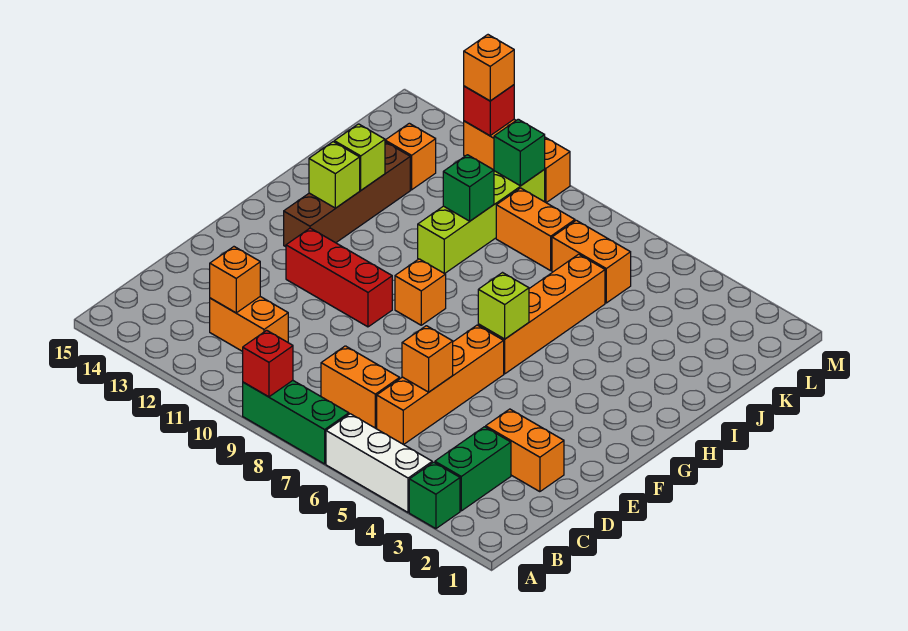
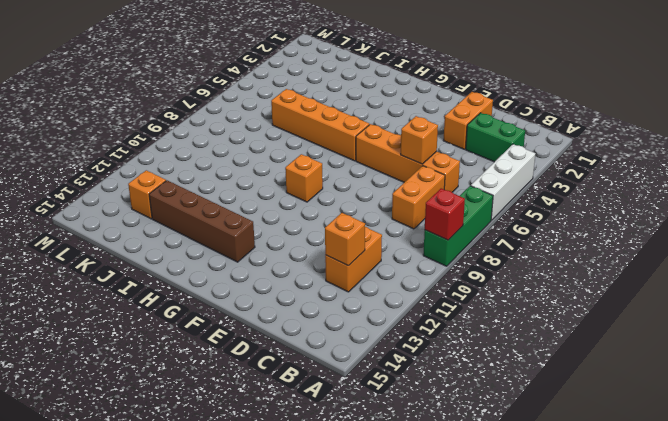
none -> green 1x1 brick [409,462,460,529]
none -> red 1x3 brick [286,228,392,327]
none -> lime 1x4 brick [418,170,545,274]

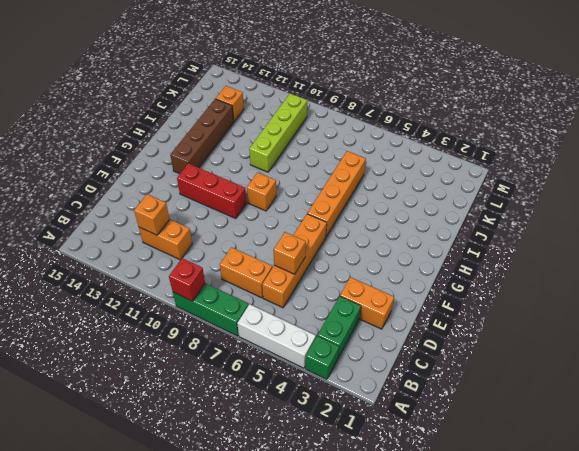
none -> orange 1x2 brick [552,220,631,303]
none -> orange 1x2 brick [496,188,575,271]
none -> orange 1x3 brick [464,119,570,203]

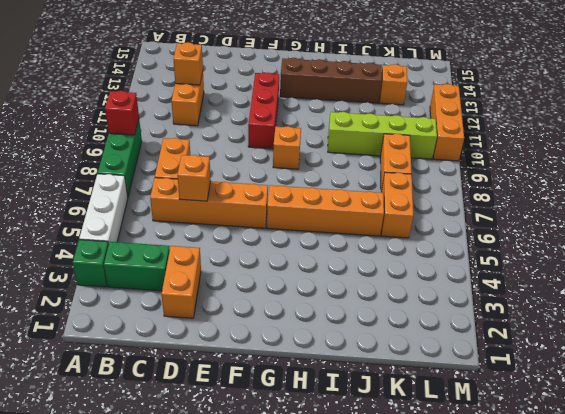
none -> lime 1x1 brick [478,273,529,339]
none -> lime 1x1 brick [309,142,360,208]
none -> lime 1x1 brick [334,124,385,190]

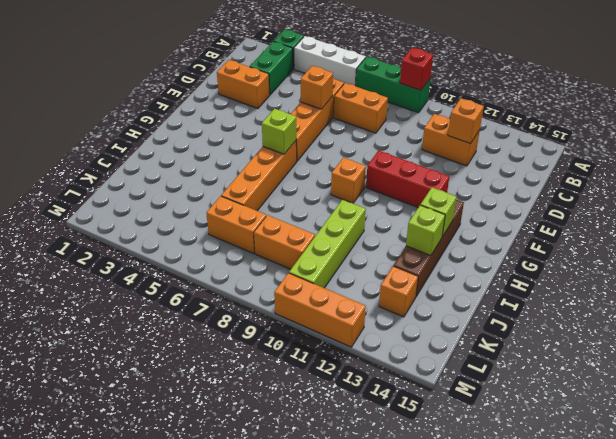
none -> green 1x1 brick [443,155,494,221]
none -> green 1x1 brick [494,119,545,186]
none -> red 1x1 brick [464,85,514,136]

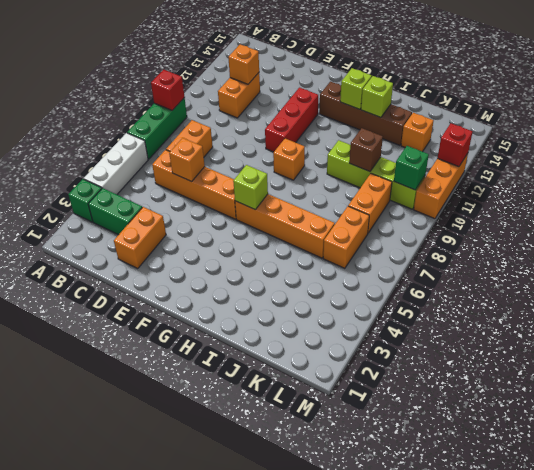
brown 1x1 brick [349,128,383,172] -> green 1x1 brick [443,155,494,221]
none -> orange 1x1 brick [464,35,514,101]

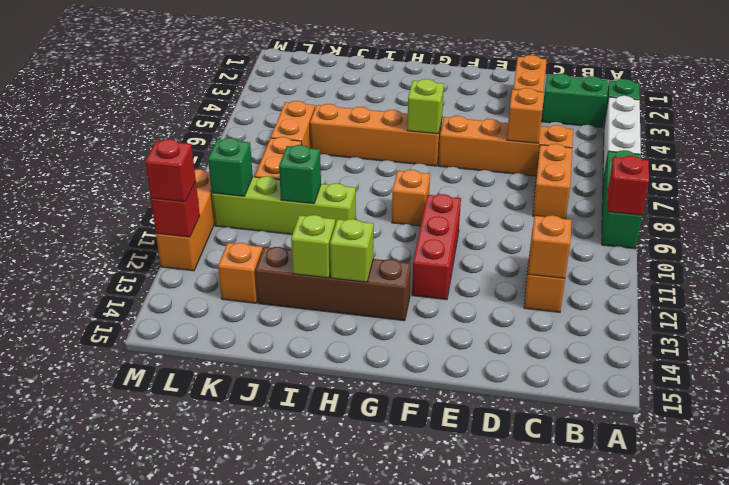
red 1x1 brick [145,139,196,202] -> orange 1x1 brick [464,35,514,101]

